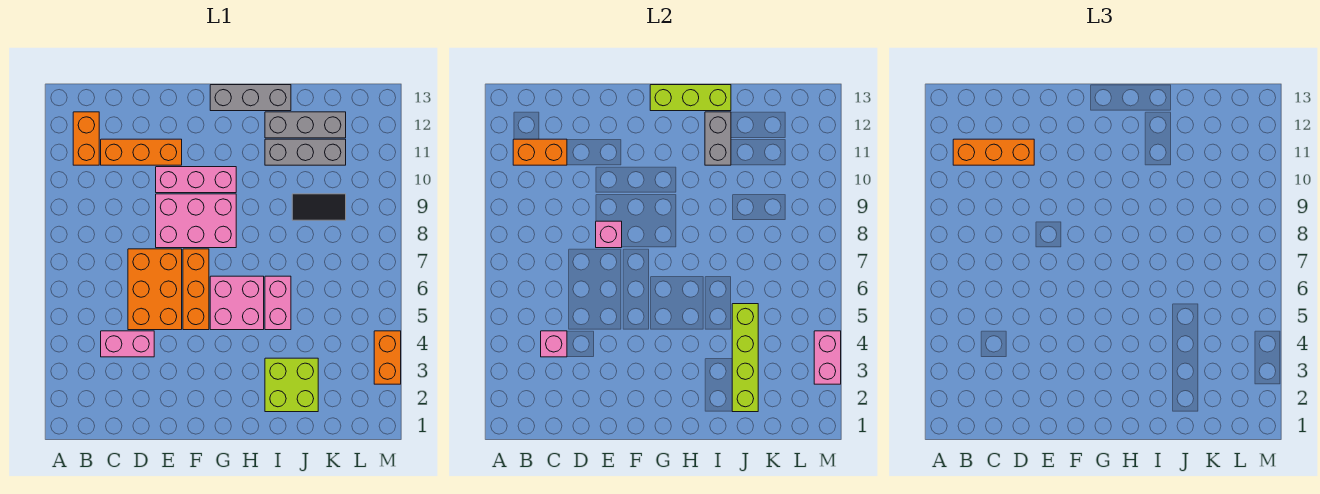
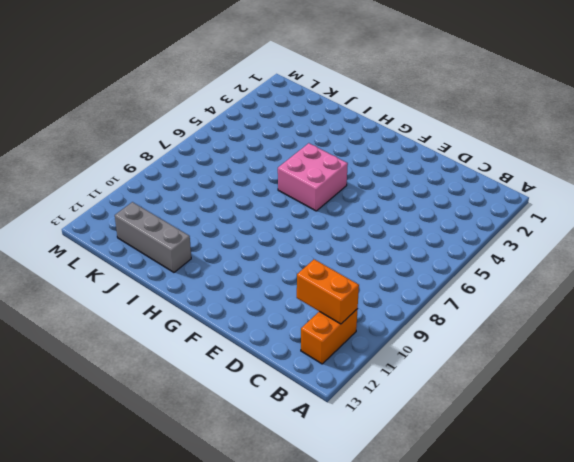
none -> pink 1x2 brick [101,331,154,357]
none -> orange 1x3 brick [101,139,182,165]
none -> orange 2x3 brick [128,249,182,330]

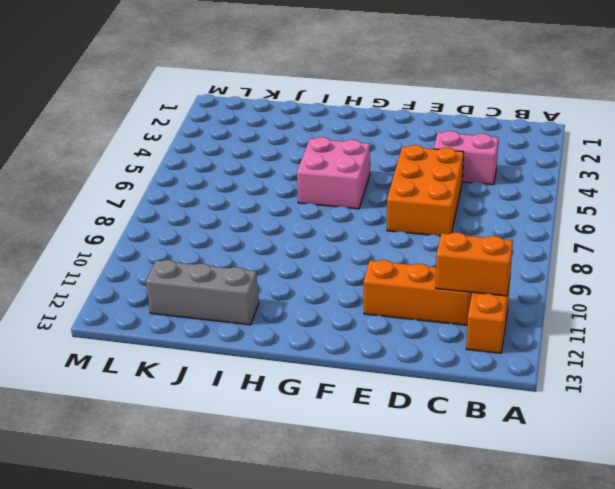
none -> pink 2x3 brick [156,194,236,248]
none -> pink 1x3 brick [156,167,236,193]
none -> orange 1x3 brick [183,249,209,330]

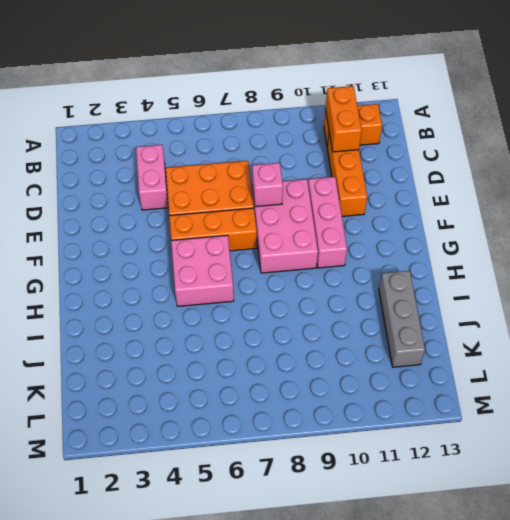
none -> grey 1x3 brick [210,85,291,111]
none -> lime 2x2 brick [265,358,318,412]
none -> pink 1x2 brick [265,276,291,330]

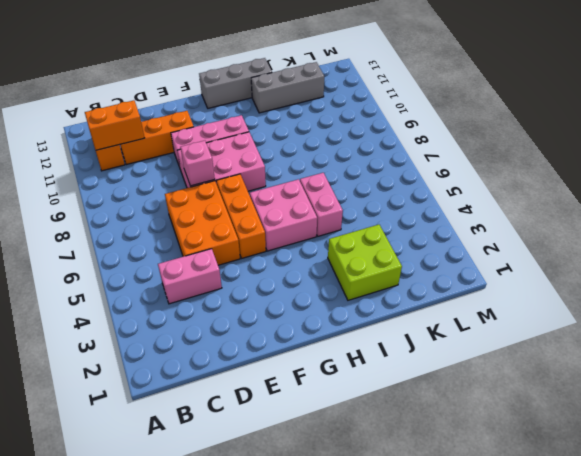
none -> grey 1x3 brick [265,139,346,165]
none -> black 1x2 tile [292,194,346,220]
none -> orange 1x2 brick [374,331,401,384]

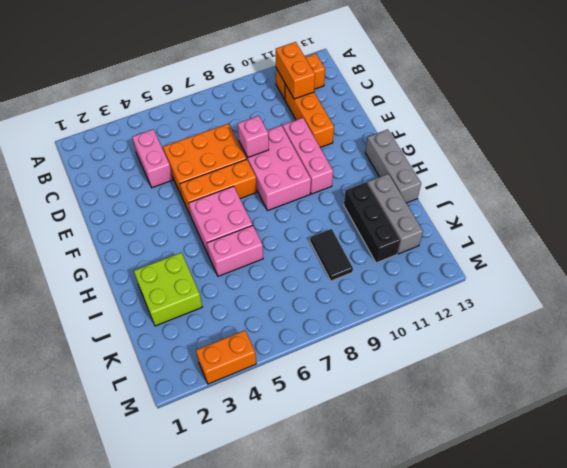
black 1x3 brick [344,182,400,263] -> grey 1x3 brick [265,139,346,165]
none -> pink 1x1 brick [541,331,567,357]
none -> lime 1x3 brick [650,85,731,111]
none -> grey 1x2 brick [705,112,731,165]

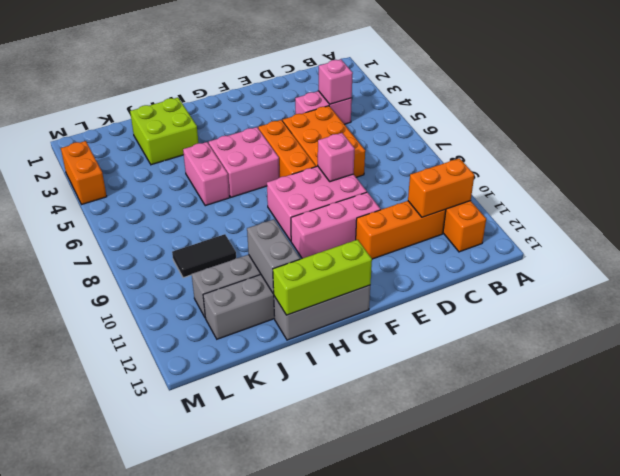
none -> lime 1x4 brick [732,304,758,412]
none -> pink 1x2 brick [814,331,841,384]
none -> orange 1x3 brick [953,139,1034,165]

